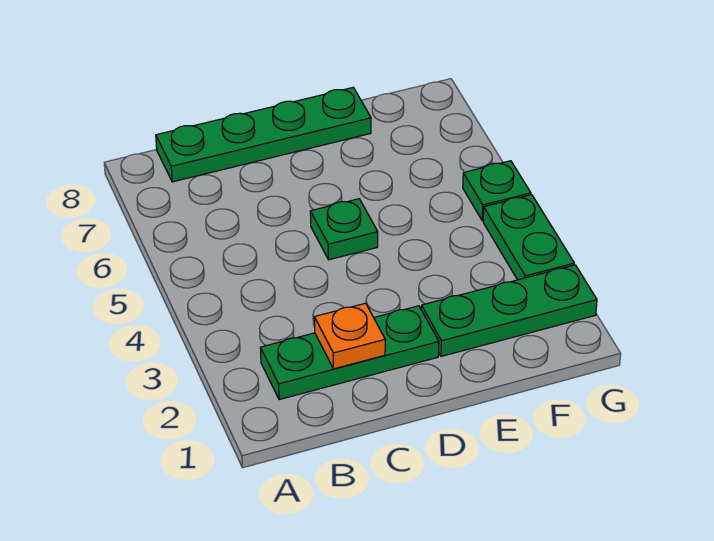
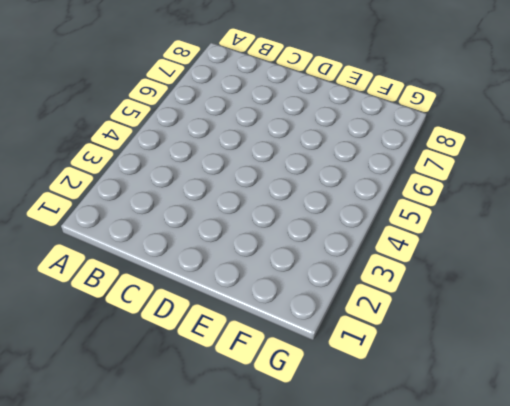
none -> green 1x3 plate [260,306,439,400]
none -> green 1x4 plate [156,88,371,182]

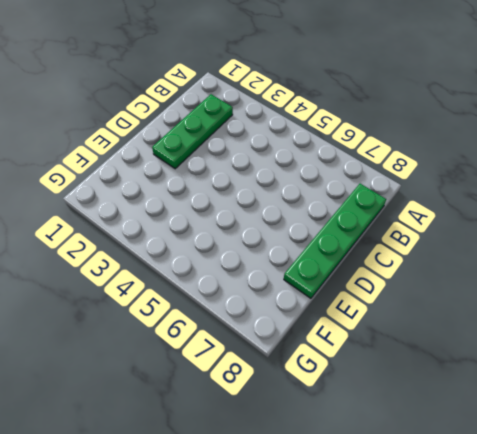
none -> green 1x1 plate [310,199,378,260]
none -> green 1x3 plate [421,265,597,356]

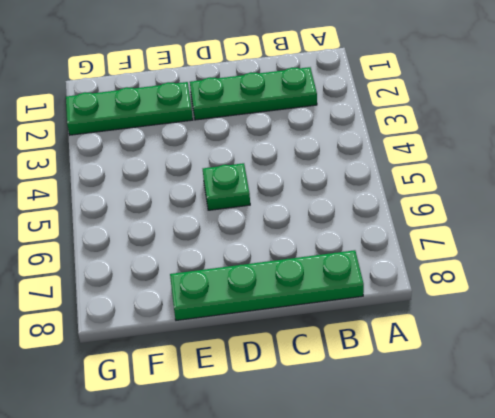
none -> green 1x2 plate [483,195,574,280]
none -> green 1x1 plate [463,161,531,221]

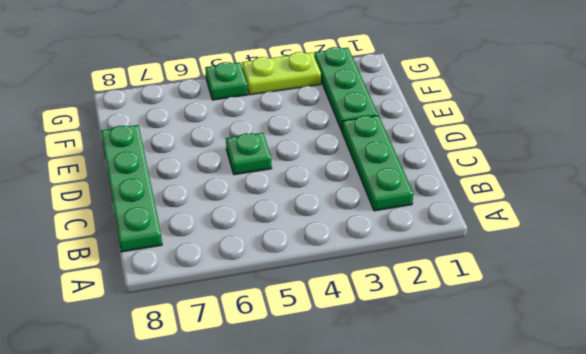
lime 1x2 plate [242,52,321,95] -> green 1x2 plate [483,195,574,280]
none -> orange 1x1 plate [314,303,385,369]

